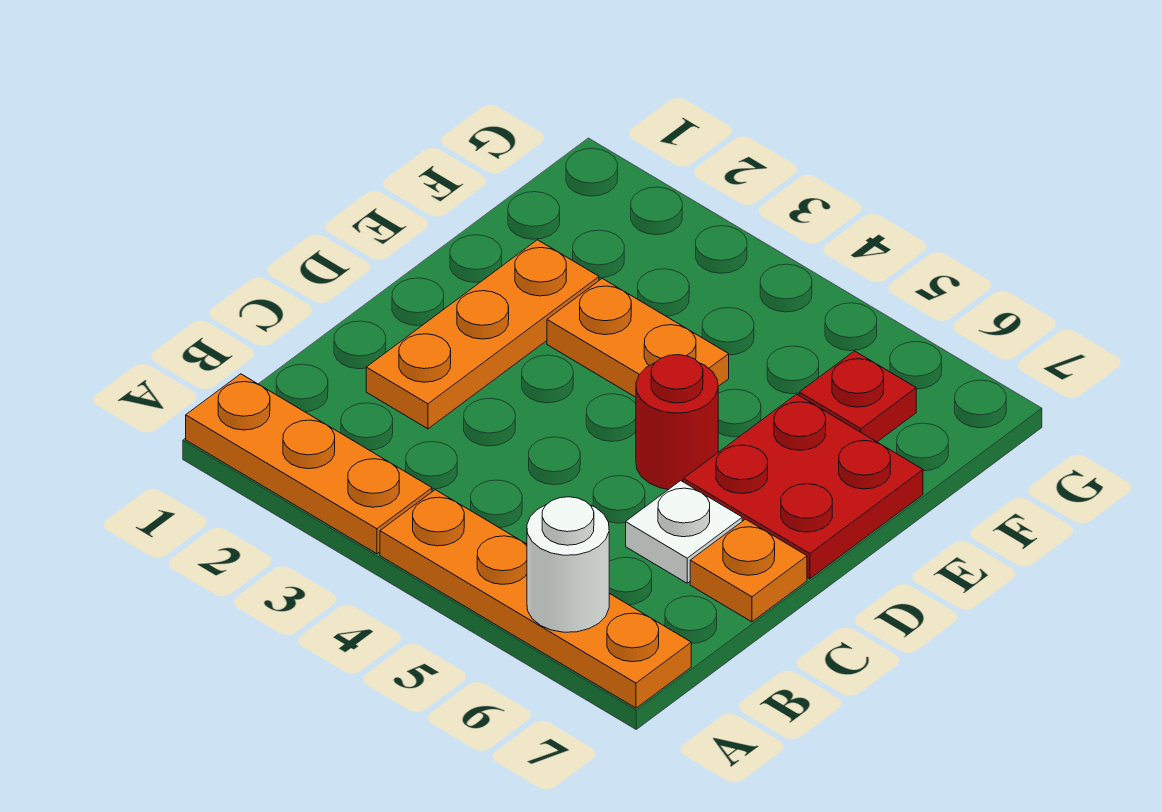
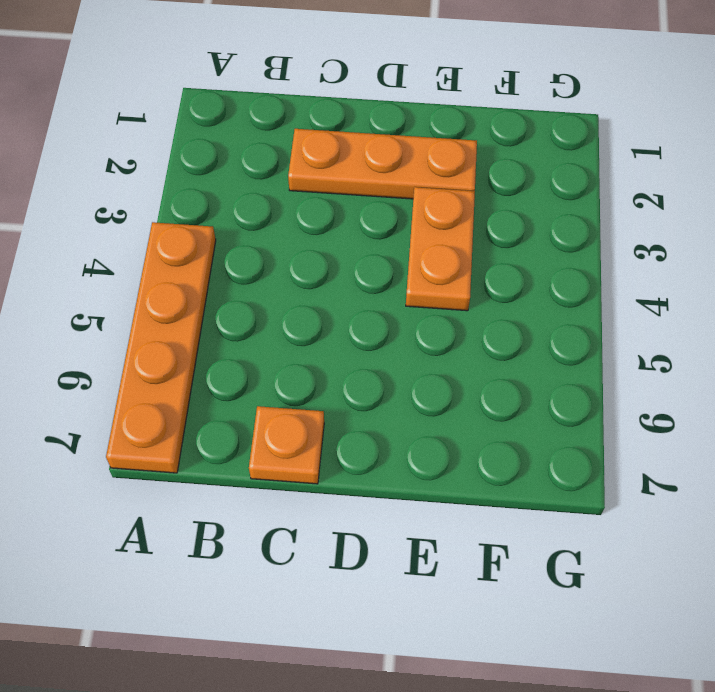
none -> orange 1x3 plate [186,374,432,554]
none -> white 1x1 plate [626,481,742,583]

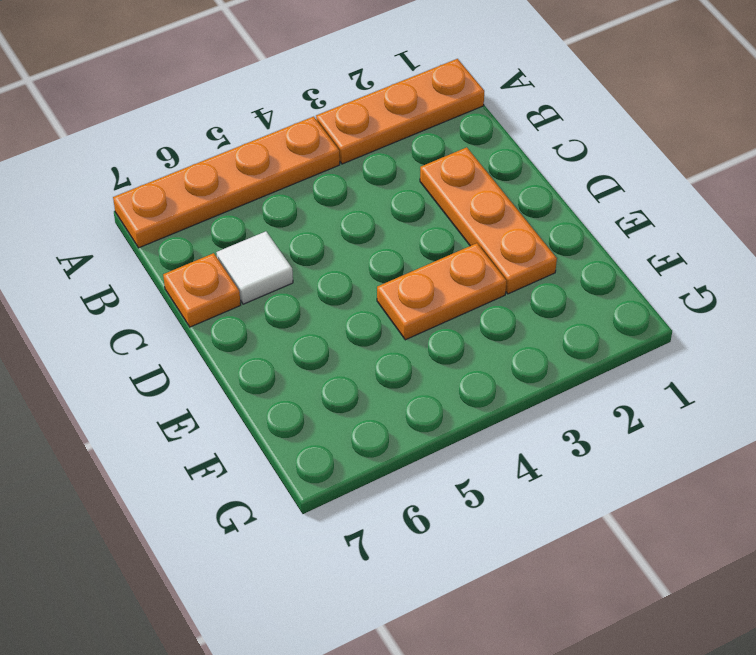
white 1x1 tile [216,231,293,304] -> white 1x1 plate [626,481,742,583]
none -> red 1x1 round brick [636,355,718,489]
none -> red 2x2 plate [683,394,923,579]

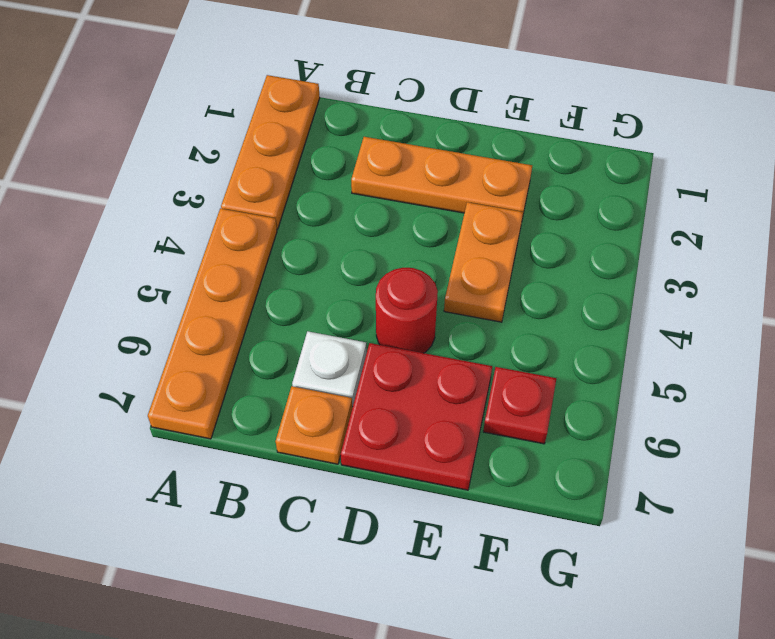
none -> white 1x1 round brick [527,497,609,632]

